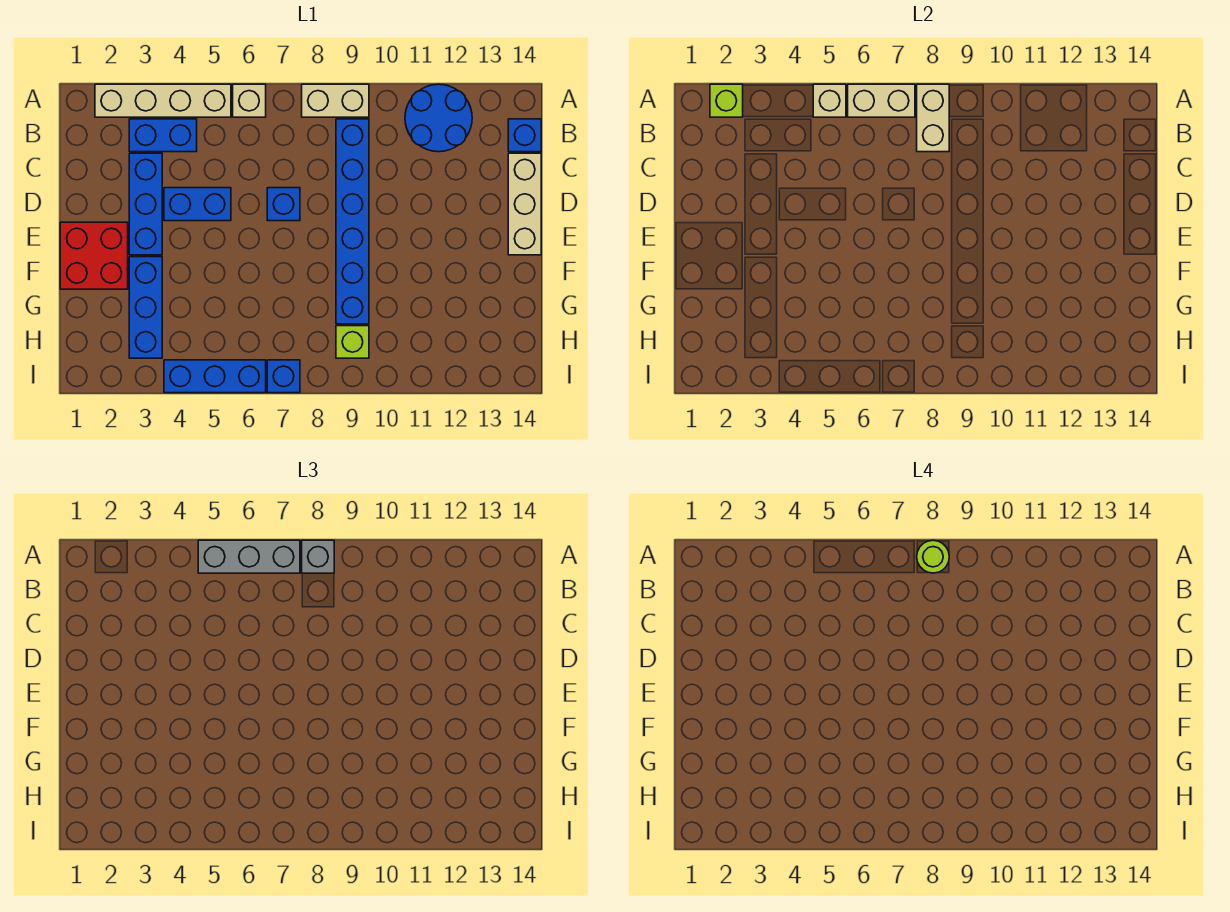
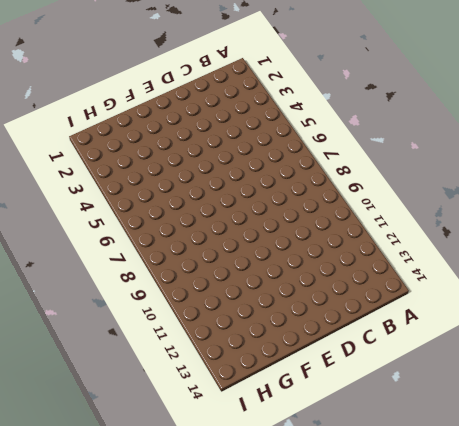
none -> tan 1x4 brick [95,84,231,117]
none -> tan 1x1 brick [233,84,266,117]
none -> tan 1x2 brick [302,84,369,117]

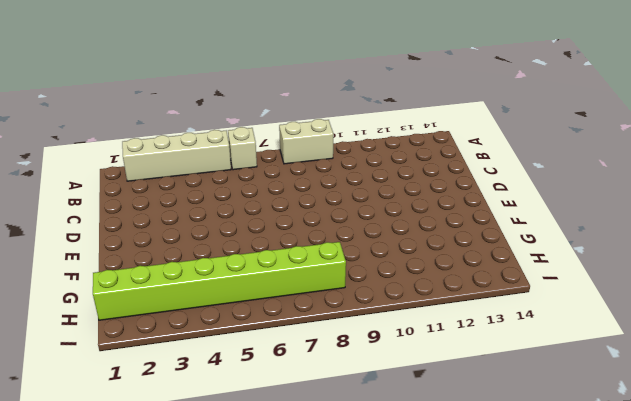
lime 1x8 brick [93,242,346,320] -> blue 1x3 brick [129,257,162,358]
none -> blue 2x2 round brick [405,84,472,152]
none -> blue 1x2 brick [129,119,197,152]
none -> blue 1x6 brick [336,119,369,324]

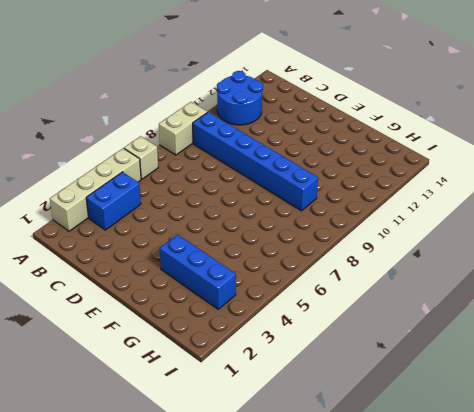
none -> blue 1x1 brick [508,119,541,152]
none -> blue 1x3 brick [129,153,162,255]
none -> tan 1x3 brick [508,153,541,255]

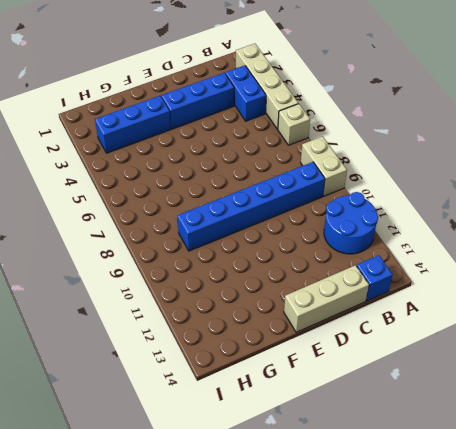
none -> blue 1x2 brick [164,188,231,221]
none -> blue 1x1 brick [267,188,300,221]
none -> red 2x2 brick [60,222,128,289]

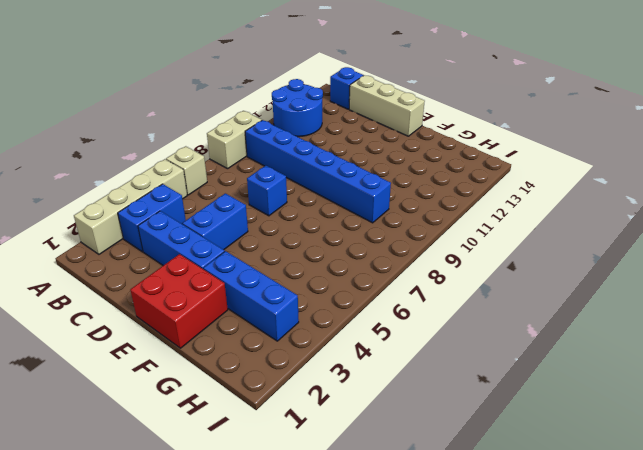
none -> lime 1x1 brick [336,326,369,358]
none -> blue 1x3 brick [164,360,266,393]
none -> blue 1x1 brick [267,360,300,393]

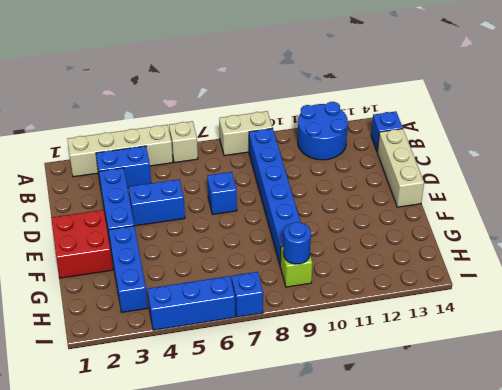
blue 1x1 round brick [283,222,311,264] -> none
none -> lime 1x1 brick [710,84,743,117]
none -> tan 1x1 brick [813,84,846,117]
none -> tan 1x2 brick [848,84,915,117]

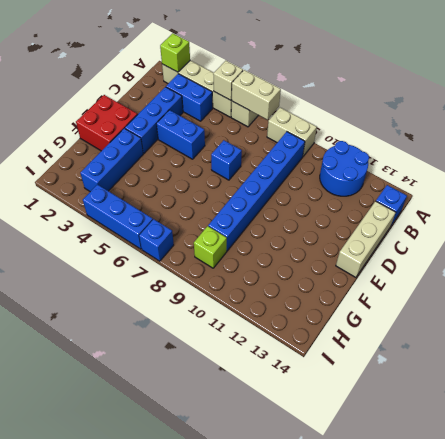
none -> tan 1x2 brick [917,84,949,152]
none -> grey 1x3 brick [198,540,300,573]
none -> grey 1x1 brick [302,540,334,573]

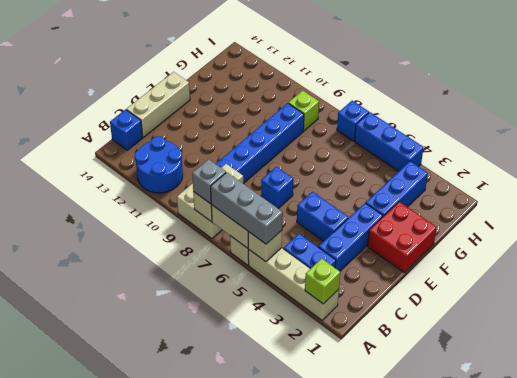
none -> lime 1x1 round brick [917,540,949,573]

